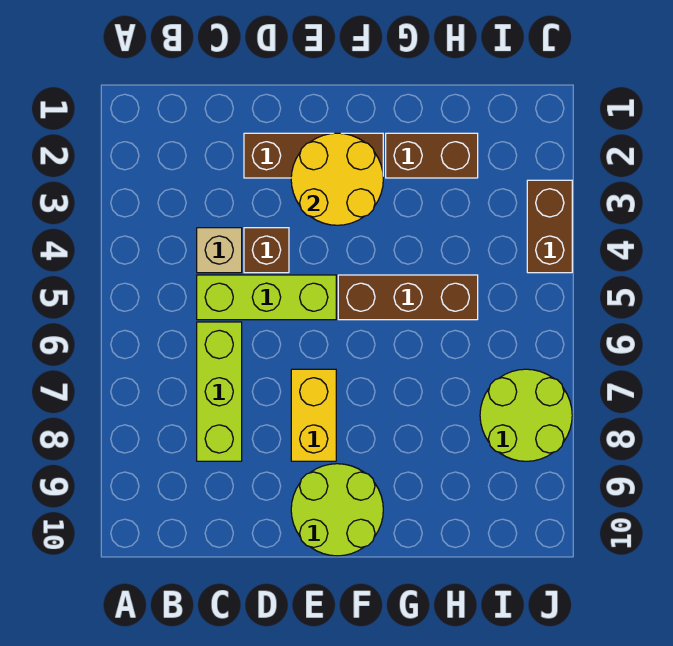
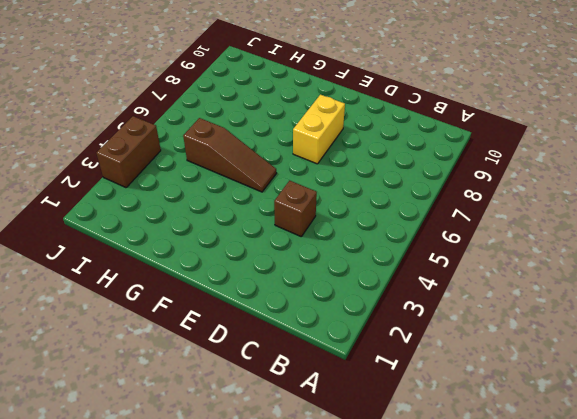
brown 1x3 slope [183,118,276,192] -> brown 1x3 brick [338,275,478,320]
none -> tan 1x1 brick [197,228,242,273]
none -> lime 1x3 brick [197,275,336,320]
none -> lime 1x3 brick [197,322,242,461]

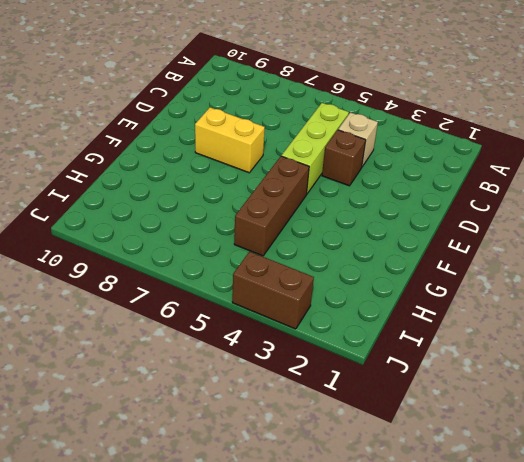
none -> lime 1x3 brick [197,322,242,461]
none -> brown 1x3 brick [244,133,383,178]
none -> lime 2x2 round brick [291,464,383,556]

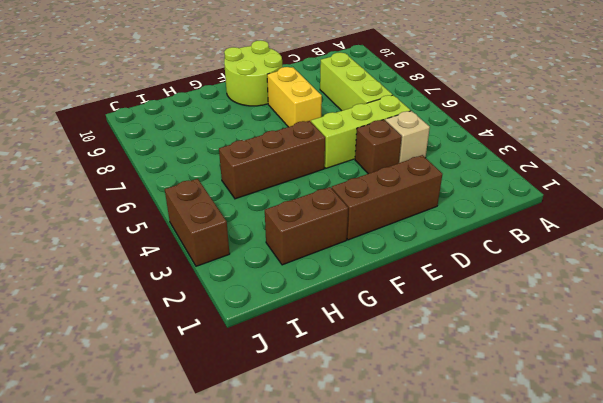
none -> lime 2x2 round brick [480,369,572,461]
none -> yellow 2x2 round brick [291,133,383,225]

